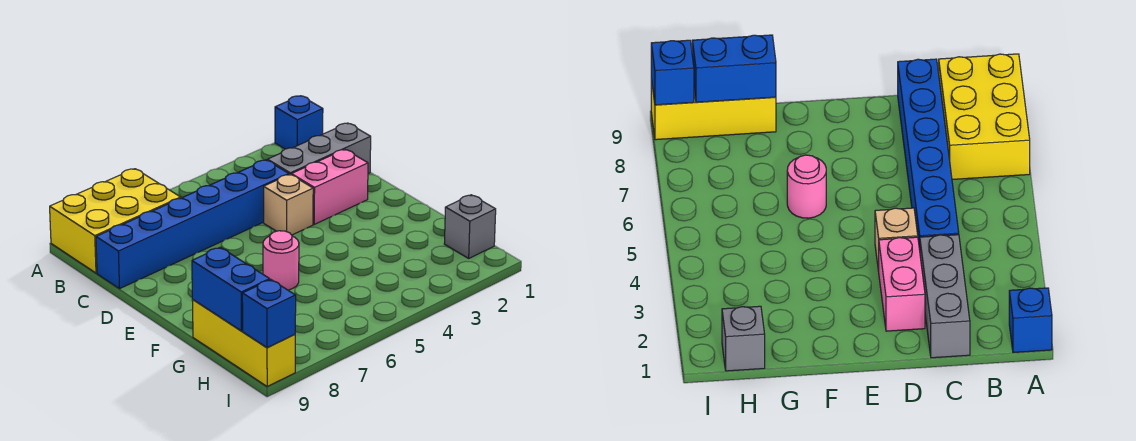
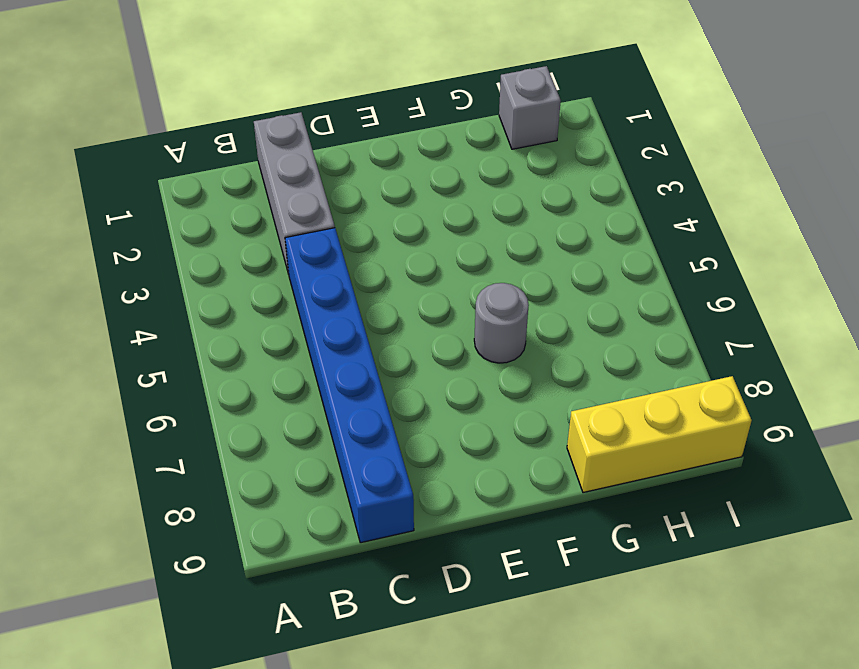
grey 1x1 round brick [474,283,529,363] -> pink 1x1 round brick [263,231,299,290]
none -> blue 1x1 brick [275,96,323,149]
none -> yellow 2x3 brick [50,169,181,273]

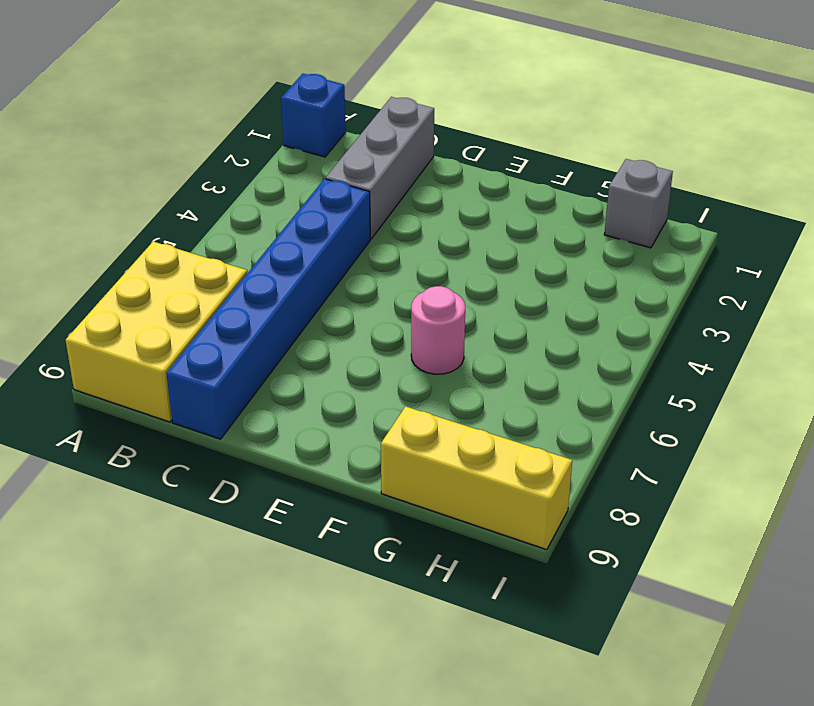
none -> pink 1x2 brick [291,149,368,224]
none -> tan 1x1 brick [264,174,313,235]

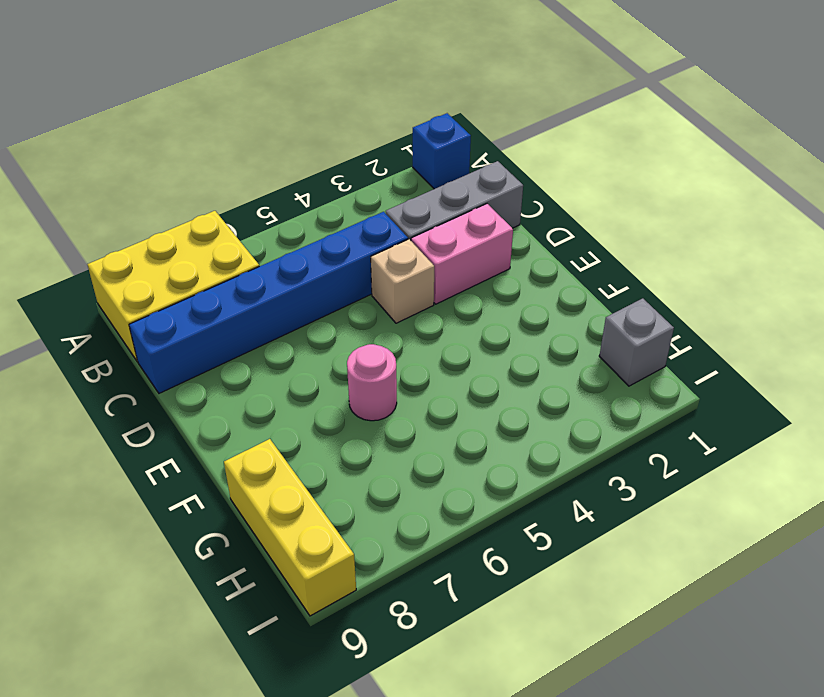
none -> blue 1x2 brick [192,247,270,331]
none -> blue 1x1 brick [242,280,296,348]

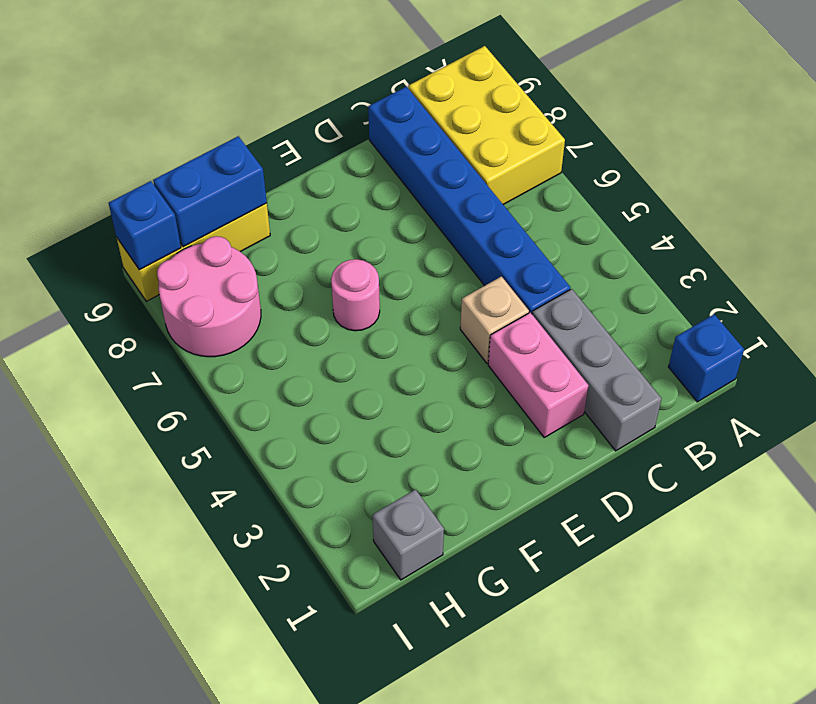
pink 2x2 round brick [157,236,261,357] -> none

